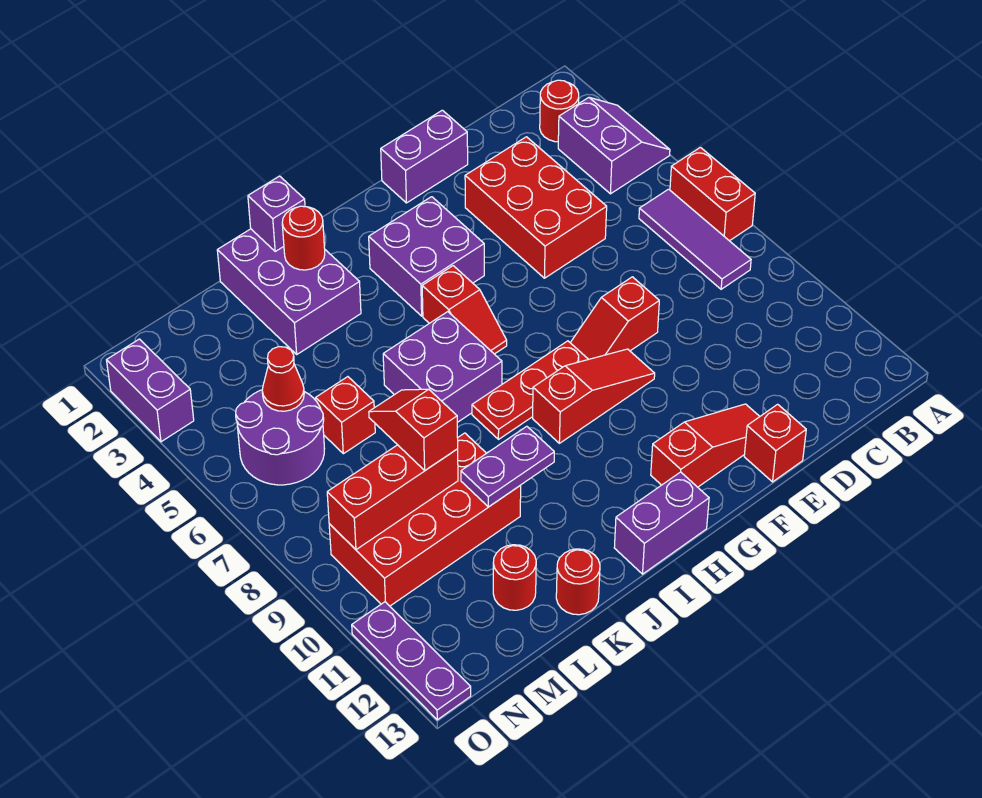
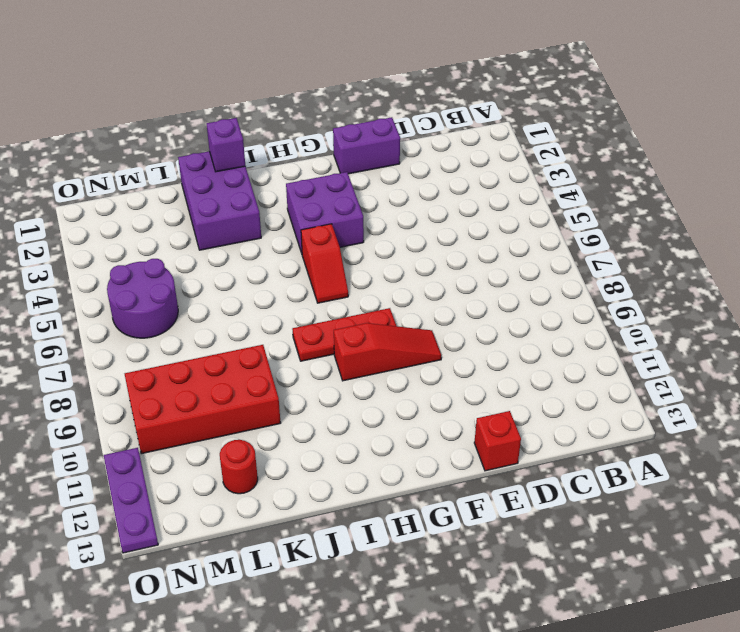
none -> purple 2x2 slope [558,98,670,194]
none -> red 1x2 brick [670,147,755,241]
none -> red 1x1 round brick [540,80,579,142]

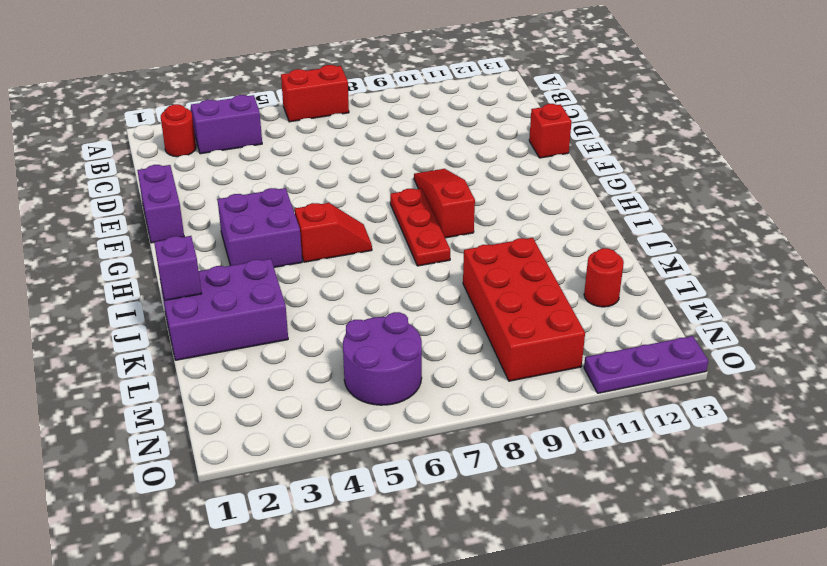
none -> purple 1x3 tile [639,189,751,289]
none -> red 2x3 brick [465,137,607,278]
none -> red 1x2 slope [570,277,659,359]

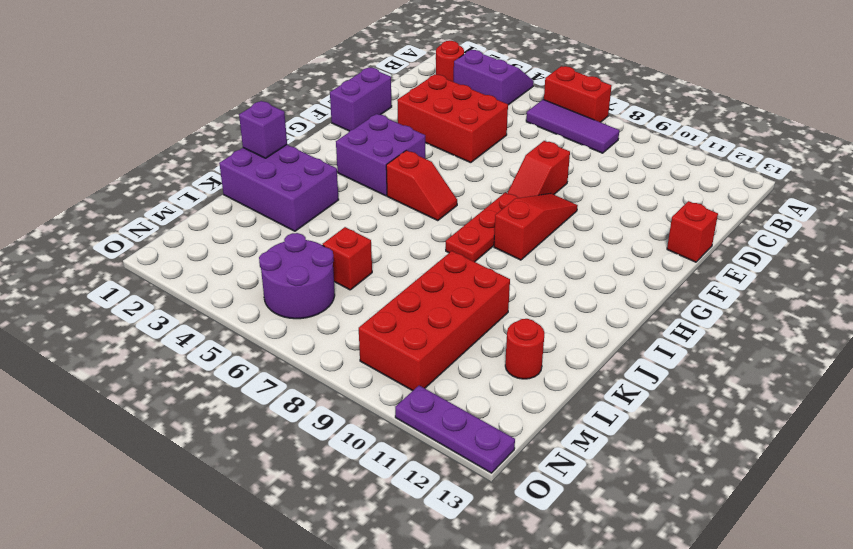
none -> red 1x3 slope [651,404,760,487]
none -> purple 1x2 brick [614,472,709,574]
none -> purple 2x2 brick [383,312,502,422]

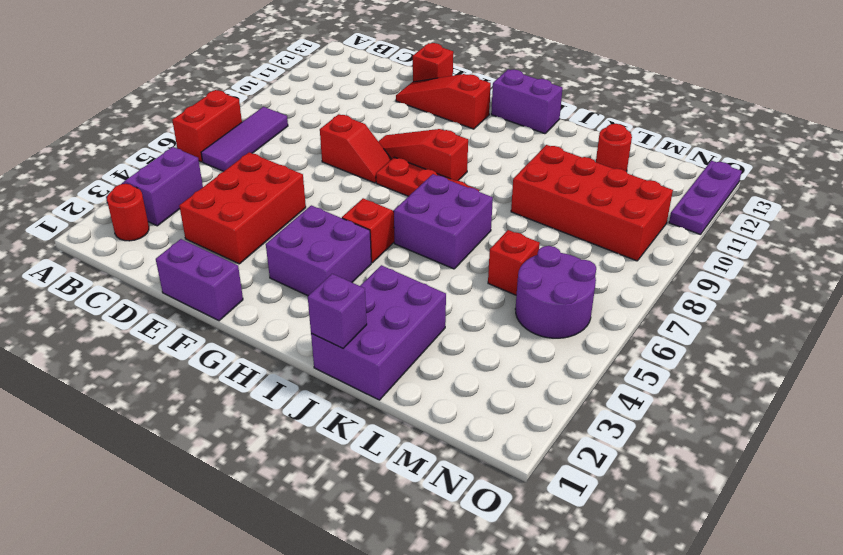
none -> red 1x1 round brick [556,549,600,615]
none -> purple 1x2 brick [107,339,194,442]
none -> red 1x1 round brick [282,206,325,270]

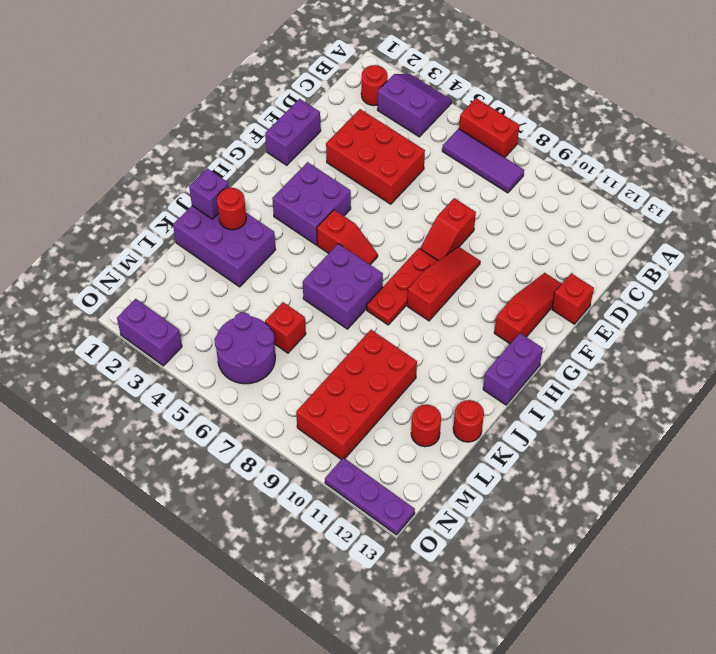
none -> purple 1x2 plate [461,426,554,507]
none -> red 1x3 brick [327,445,458,550]
none -> red 1x1 cone [262,347,304,411]

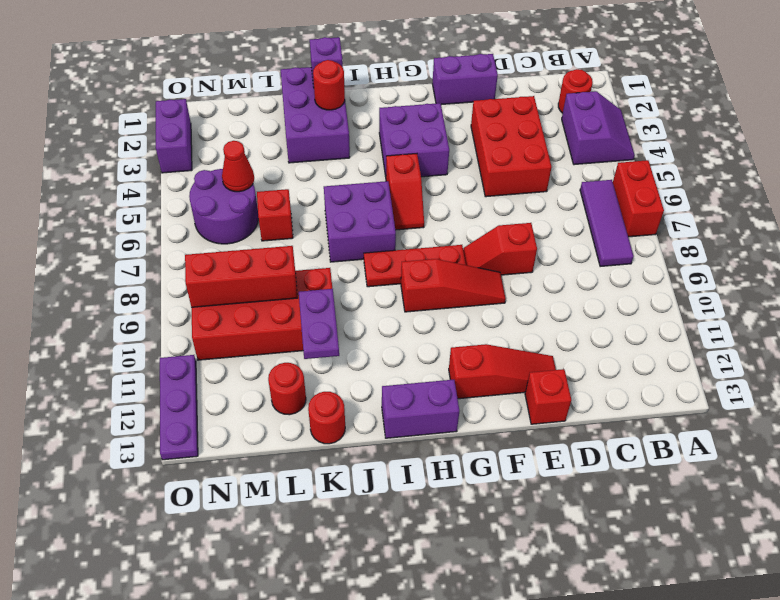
purple 1x2 plate [299,289,339,359] -> purple 1x2 plate turned to [461,426,554,507]
none -> red 1x2 slope [369,389,458,470]

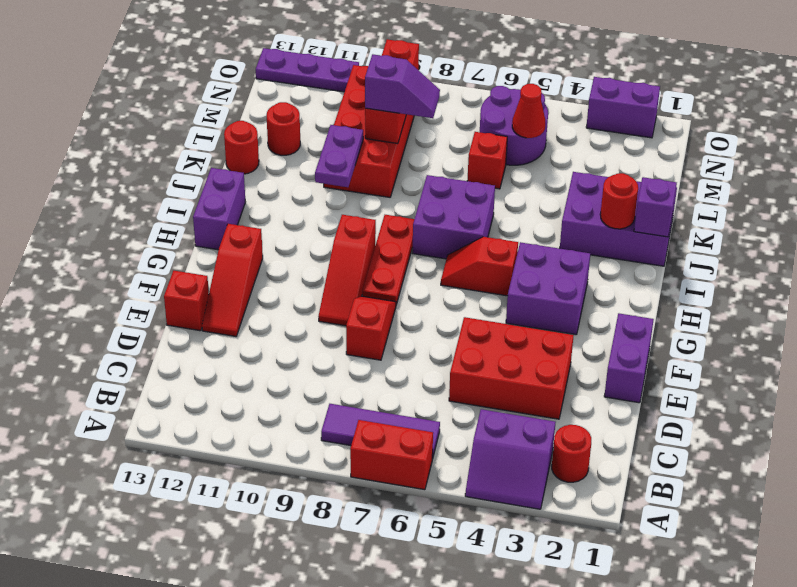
purple 1x2 slope [365,54,440,118] -> red 1x2 slope [369,389,458,470]

